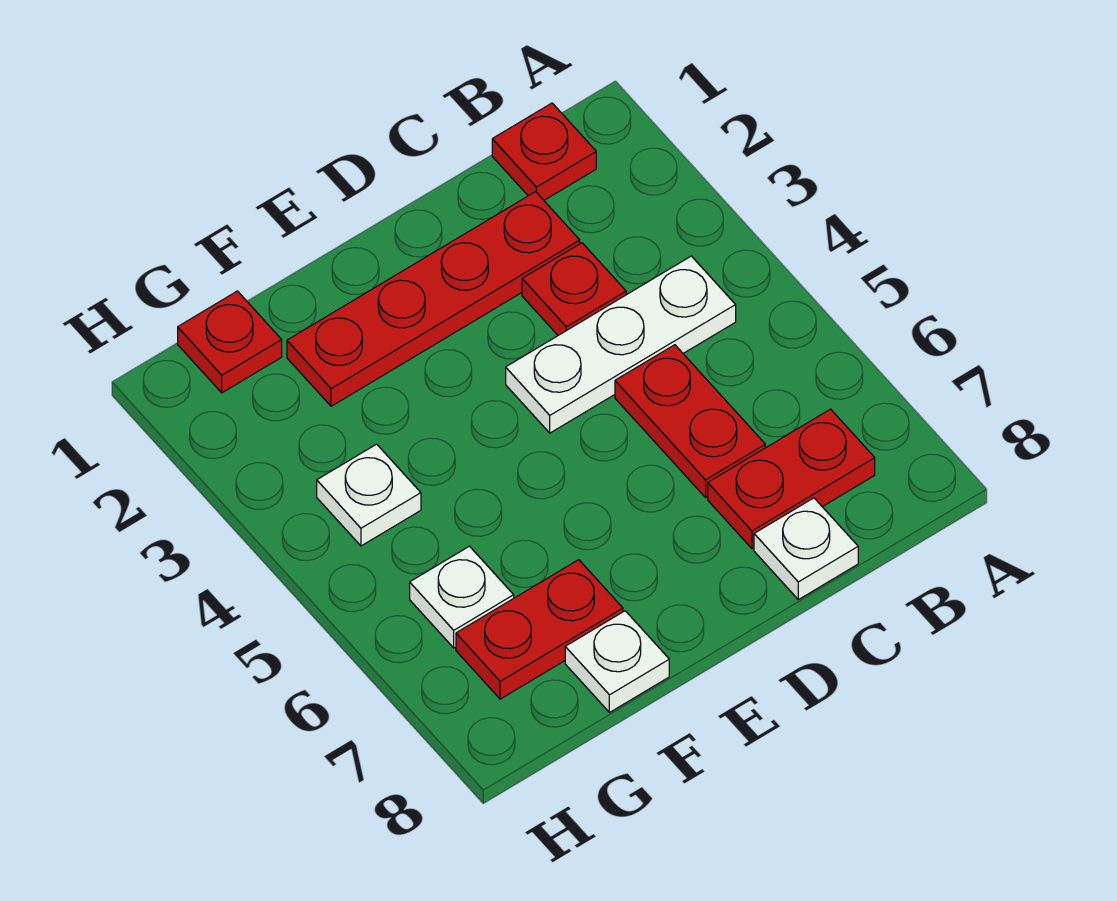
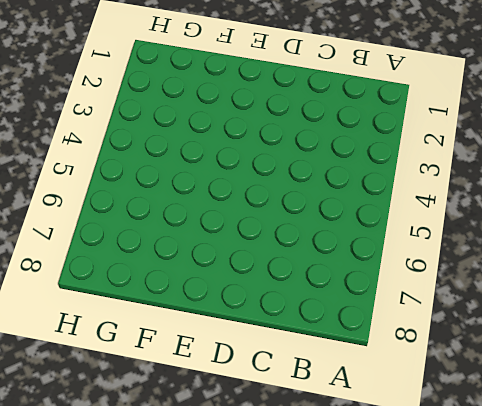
none -> red 1x1 plate [492,103,596,200]
none -> white 1x3 plate [506,256,736,433]
none -> red 1x2 plate [708,409,875,548]

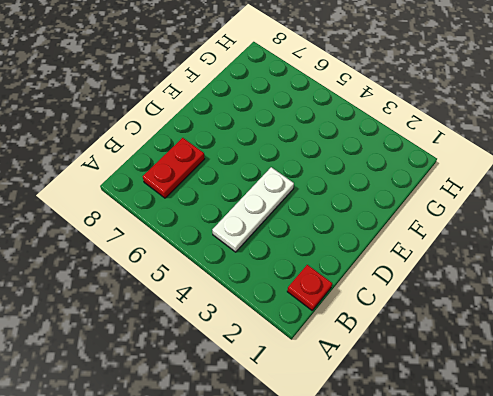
none -> red 1x4 plate [287,192,580,406]
none -> red 1x1 plate [522,243,626,335]
none -> red 1x2 plate [615,345,765,497]

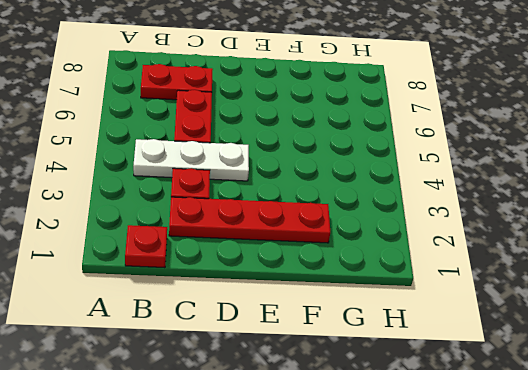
none -> white 1x1 plate [754,498,858,600]
none -> red 1x2 plate [456,560,623,699]
none -> white 1x1 plate [565,611,669,713]

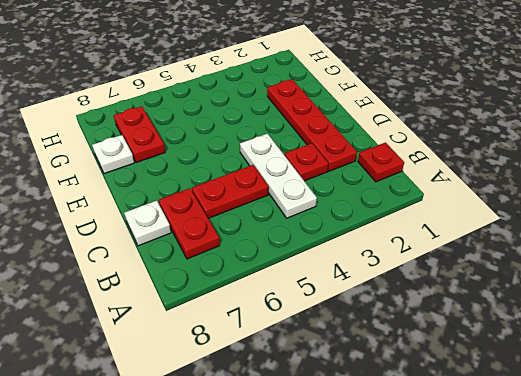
none -> red 1x1 plate [178,291,282,393]
none -> white 1x1 plate [317,444,421,546]
none -> white 1x1 plate [410,546,514,648]

